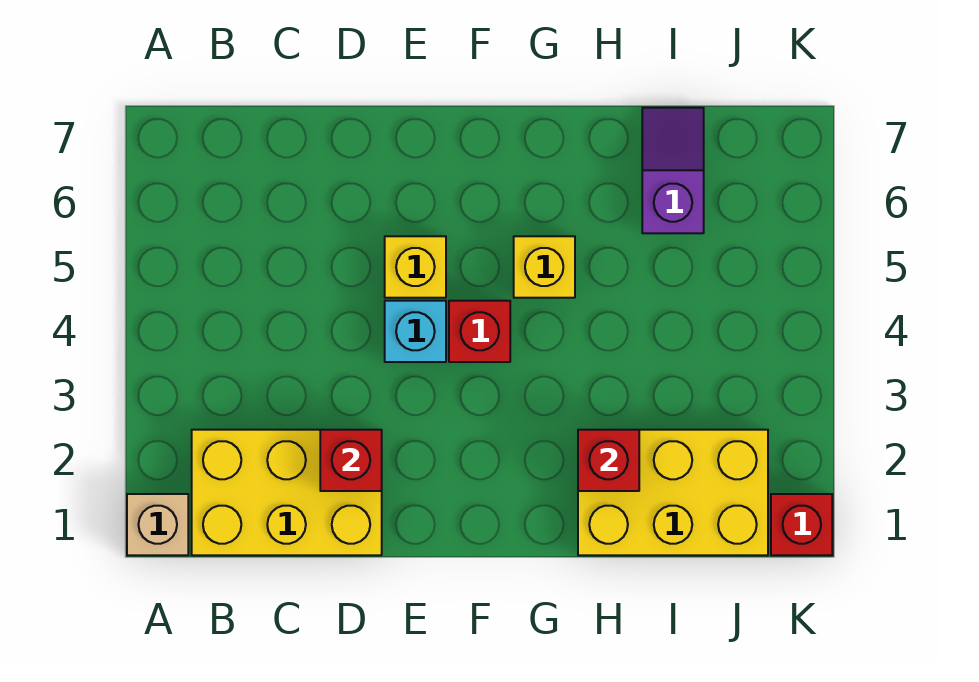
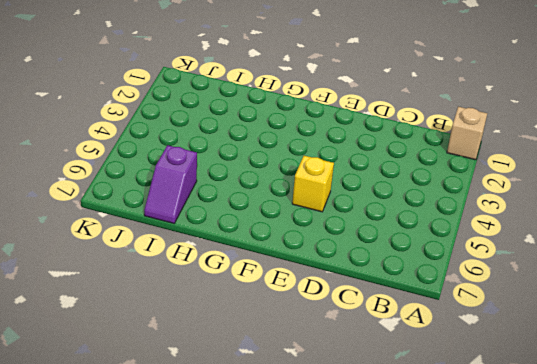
none -> yellow 2x3 brick [192,430,382,555]
none -> cyan 1x1 brick [385,301,446,362]

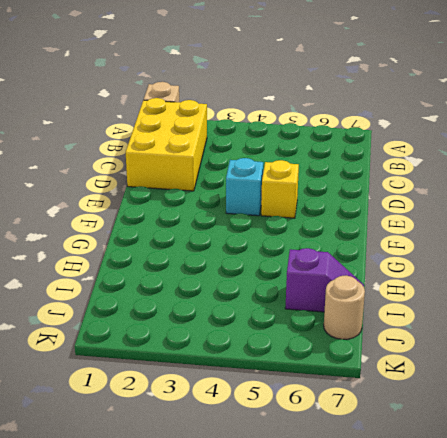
tan 1x1 round brick [324,275,365,339] -> none
none -> red 1x1 brick [449,301,510,362]
none -> yellow 1x1 brick [514,236,575,298]

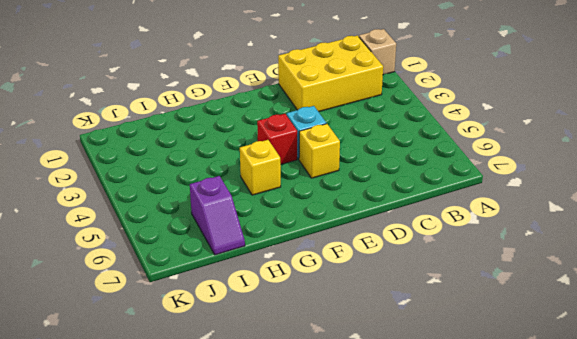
none -> yellow 2x3 brick [578,430,768,555]
none -> red 1x1 brick [771,494,832,555]

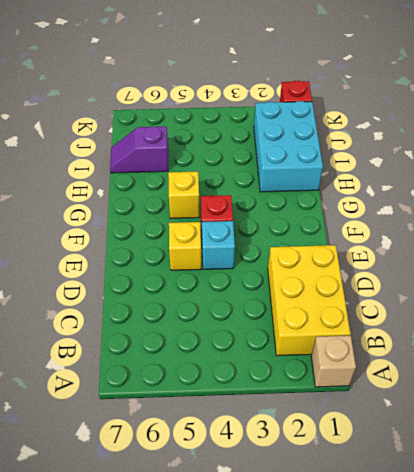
cyan 2x3 brick [254,101,323,192] -> yellow 2x3 brick [578,430,768,555]
none -> red 1x1 brick [320,430,382,491]
none -> red 1x1 brick [578,430,639,491]

